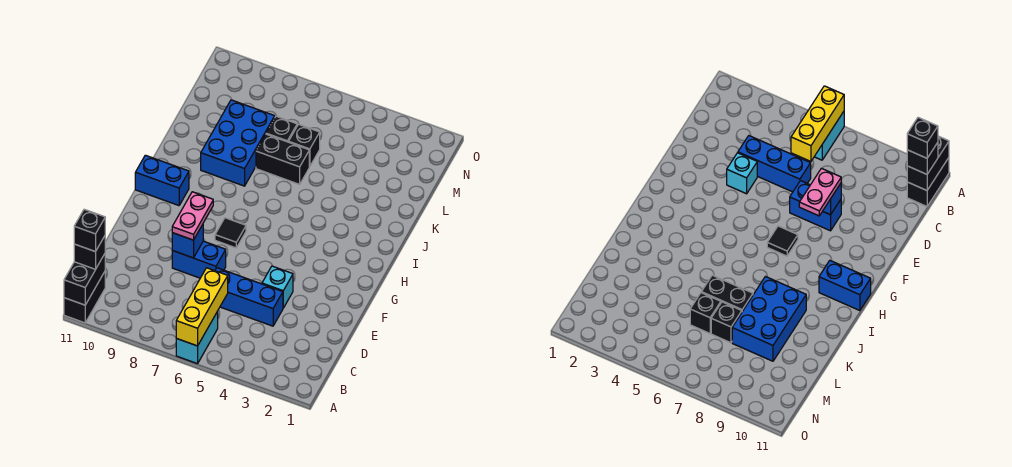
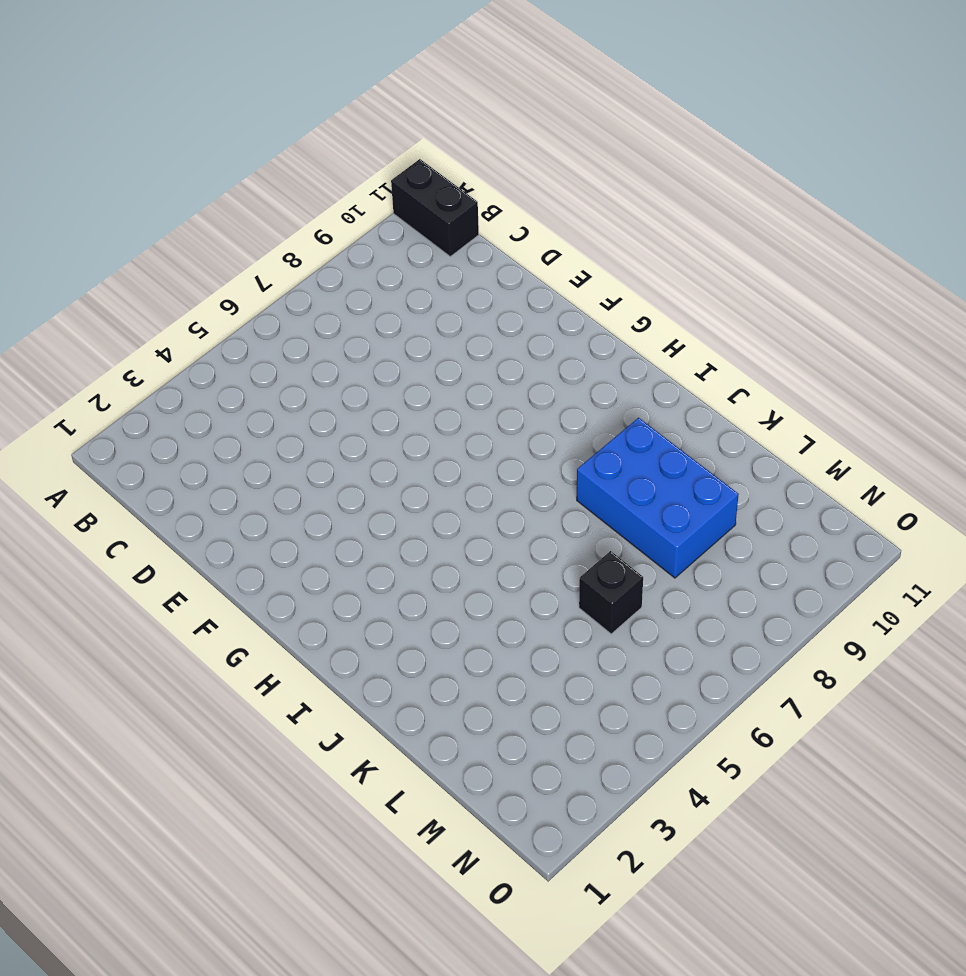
none -> cyan 1x2 brick [176,312,218,364]
none -> blue 1x3 brick [215,268,283,326]
none -> cyan 1x1 brick [262,266,293,308]

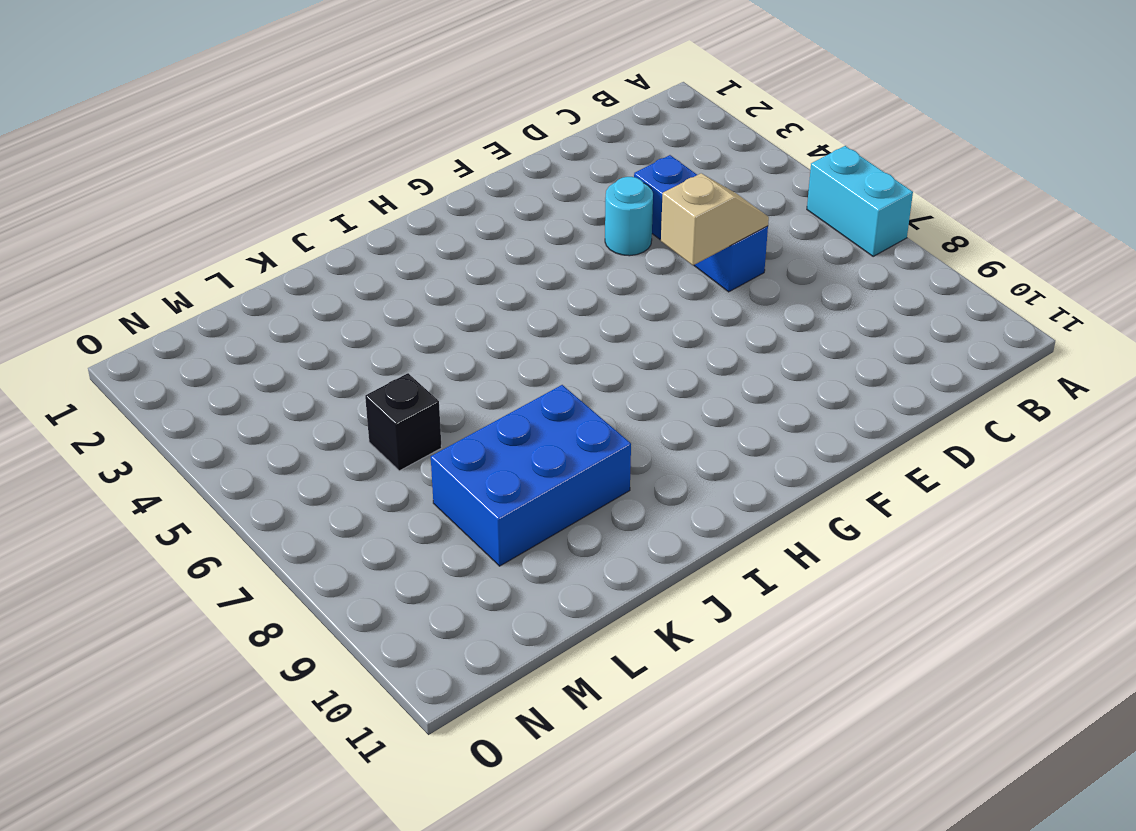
cyan 1x2 brick [807,146,913,256] -> cyan 1x2 brick turned to [176,312,218,364]
tan 1x2 slope [661,174,769,265] -> none
cyan 1x1 round brick [605,177,653,256] -> cyan 1x1 brick [262,266,293,308]
none -> black 1x2 brick [64,272,105,323]
none -> blue 1x2 brick [172,241,226,278]
none -> black 1x1 tile [215,218,246,248]

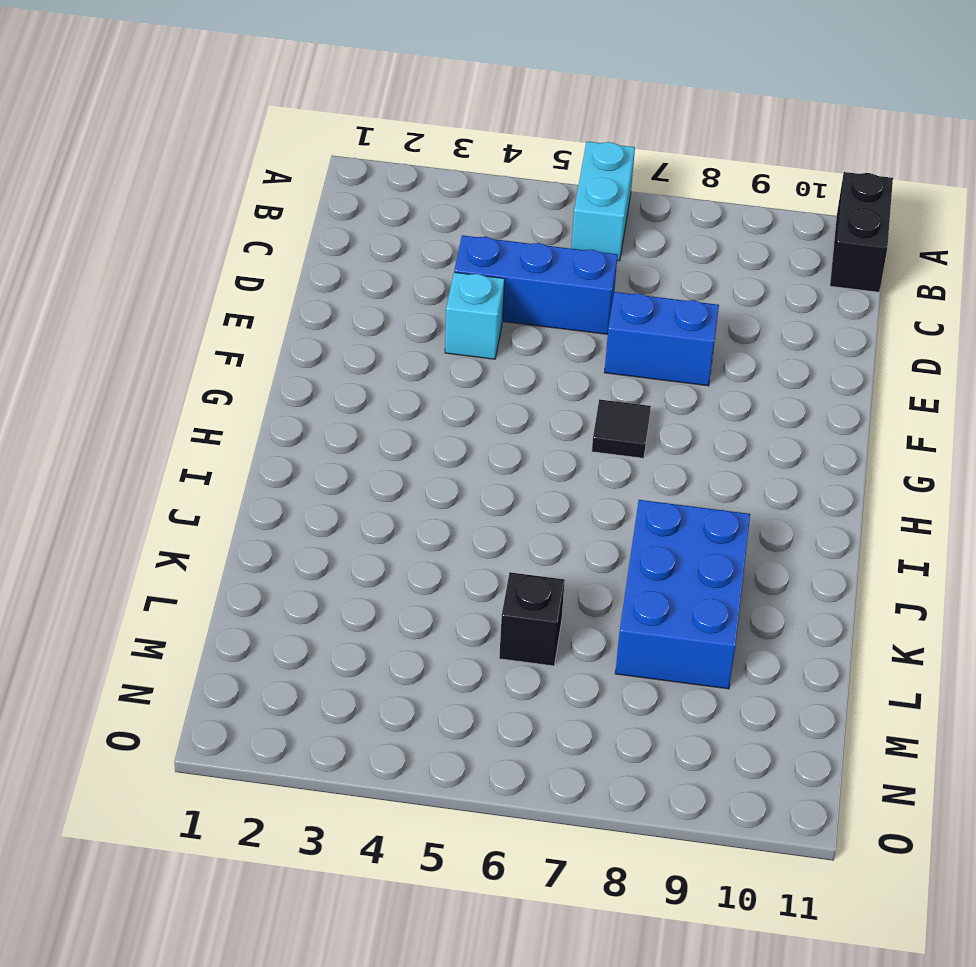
none -> blue 1x2 brick [135,155,189,206]
none -> black 1x2 brick [256,134,309,184]
none -> black 1x1 brick [266,116,297,142]

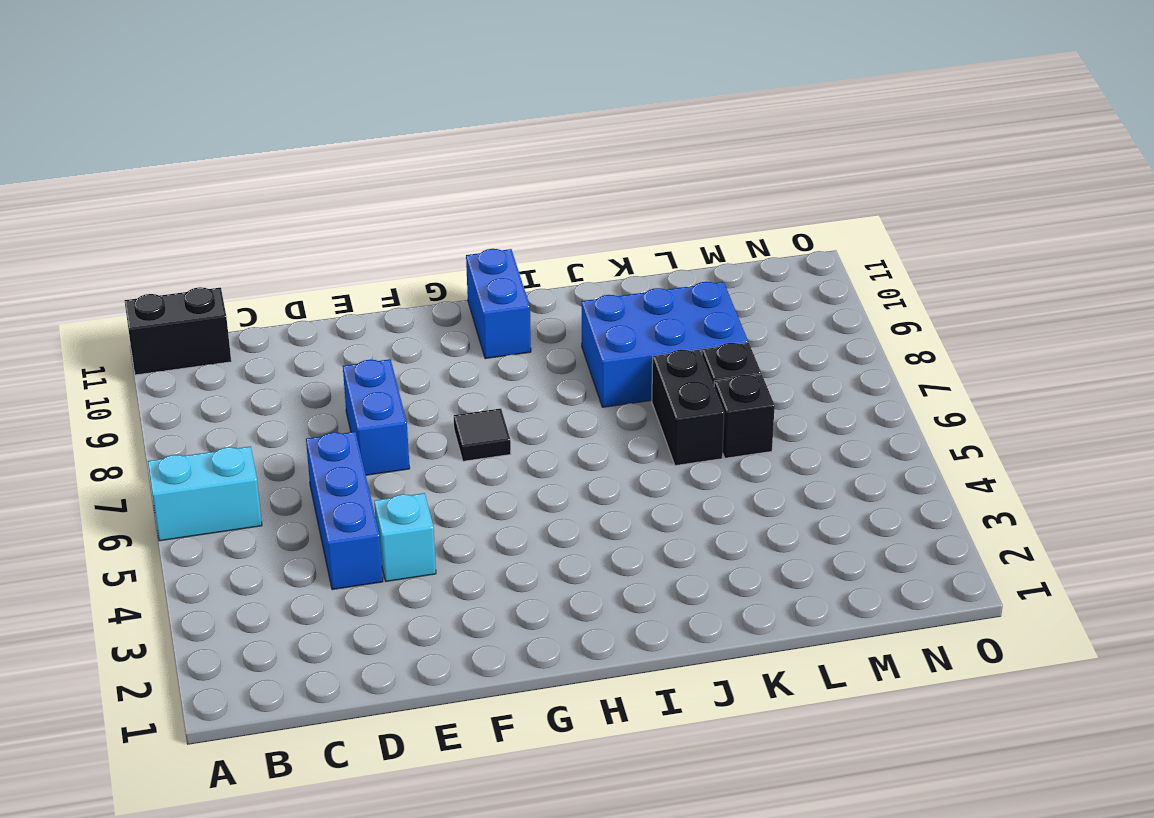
none -> yellow 1x3 brick [176,268,228,346]
none -> black 1x2 brick [64,254,105,305]
none -> blue 1x1 brick [172,225,203,258]

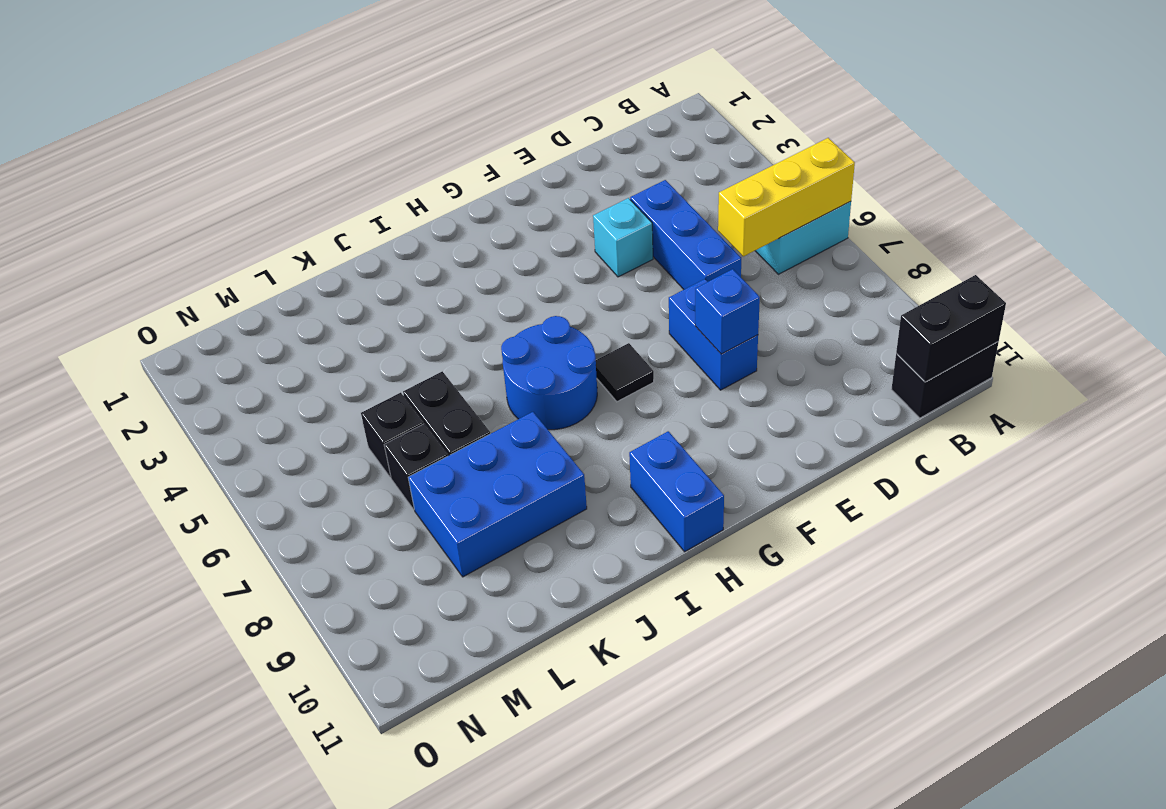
blue 2x2 round brick [501,316,597,430] -> none
none -> black 1x1 brick [74,236,105,269]
none -> pink 1x2 plate [172,192,213,240]
none -> black 1x1 brick [74,209,105,252]

